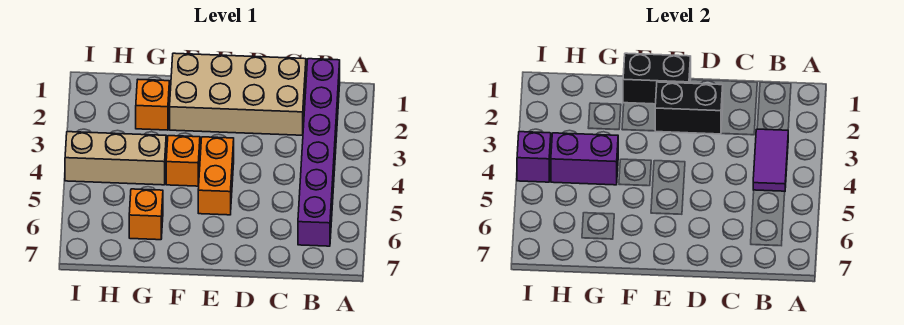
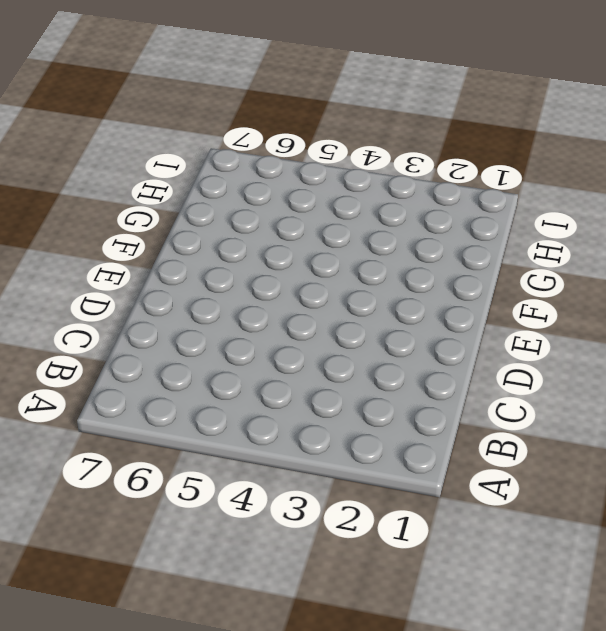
none -> purple 1x6 brick [298,59,340,246]
none -> tan 2x4 brick [170,53,306,135]
none -> orange 1x2 brick [198,137,234,215]

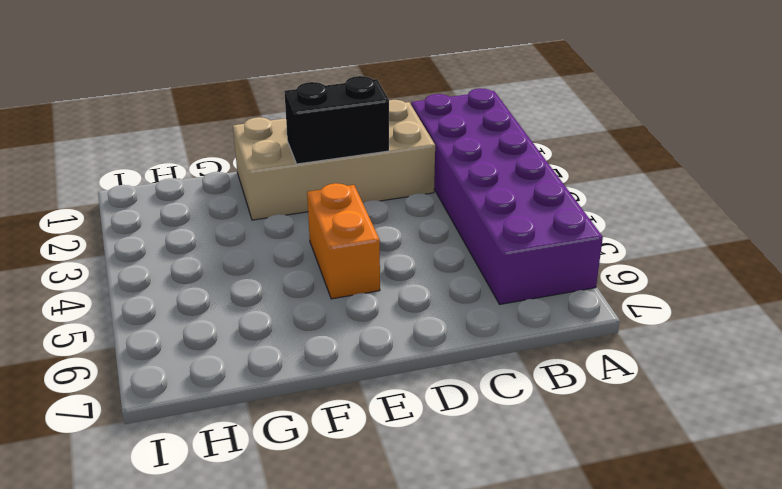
purple 2x6 brick [411,88,603,304] -> purple 1x6 brick [298,59,340,246]
none -> orange 1x1 brick [166,136,200,186]
none -> orange 1x1 brick [136,80,169,130]
none -> tan 1x3 brick [65,132,166,185]

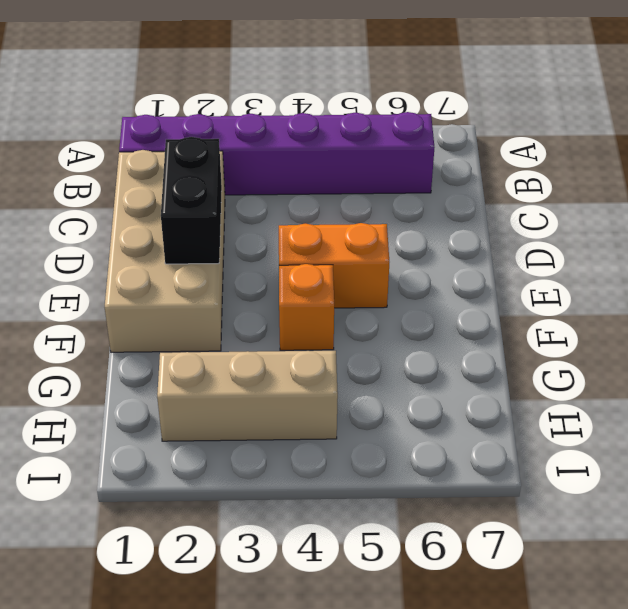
tan 1x3 brick [157,351,338,441] -> tan 1x3 brick turned to [65,132,166,185]
none -> orange 1x1 brick [136,80,169,130]
none -> orange 1x1 brick [129,189,163,240]
none -> purple 1x2 tile [753,129,788,191]

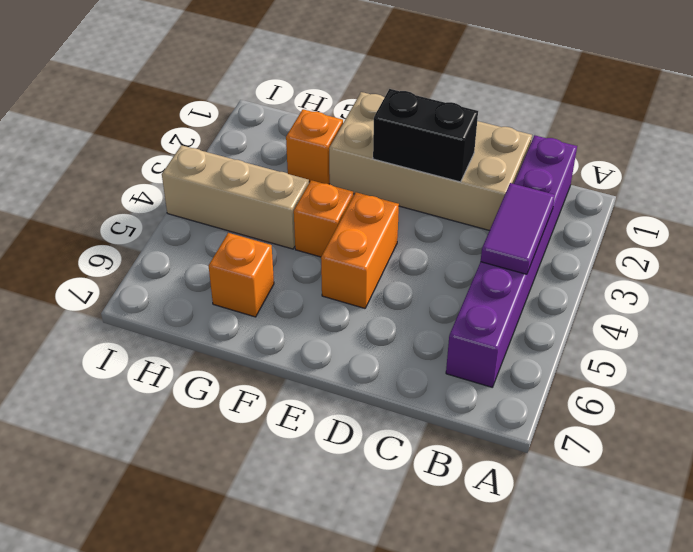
none -> black 1x2 brick [623,53,691,104]
none -> purple 1x2 brick [551,133,618,185]
none -> purple 1x1 brick [517,132,551,182]

